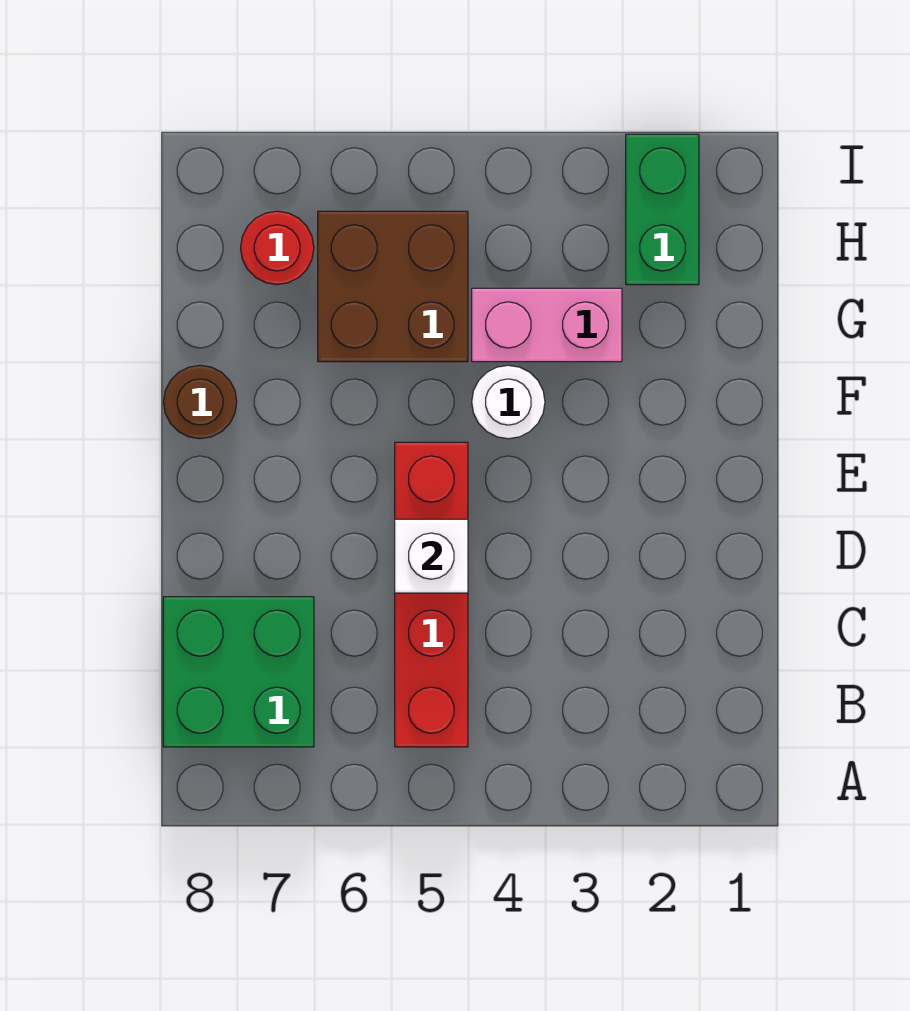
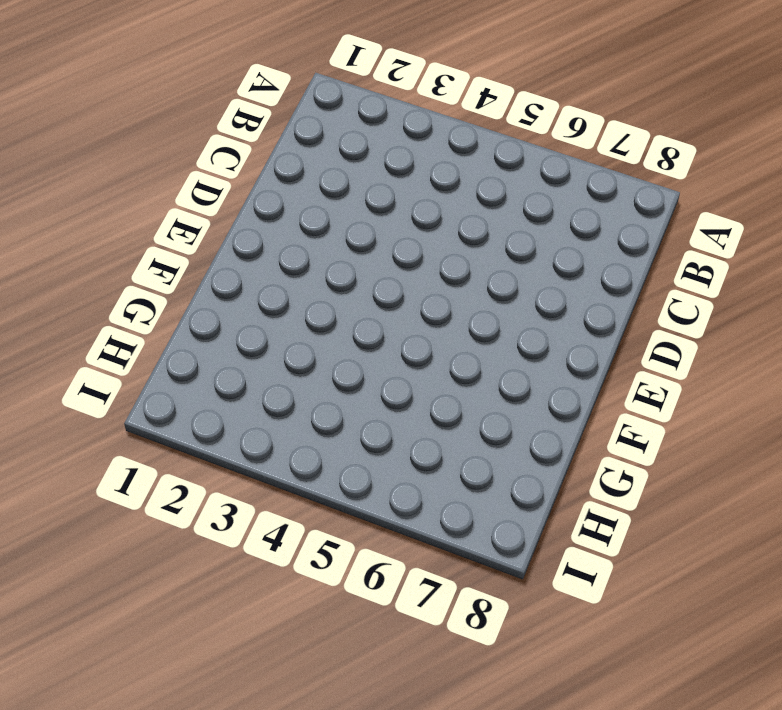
none -> red 1x4 brick [395,442,468,747]
none -> green 2x2 brick [163,597,314,747]

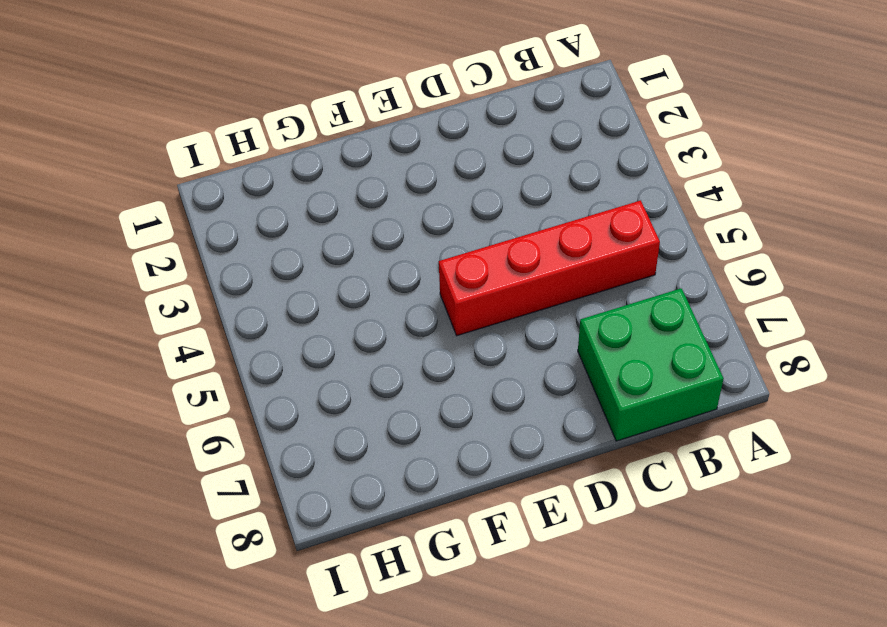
none -> white 1x1 round brick [472,365,545,439]
none -> brown 1x1 round brick [164,365,237,439]

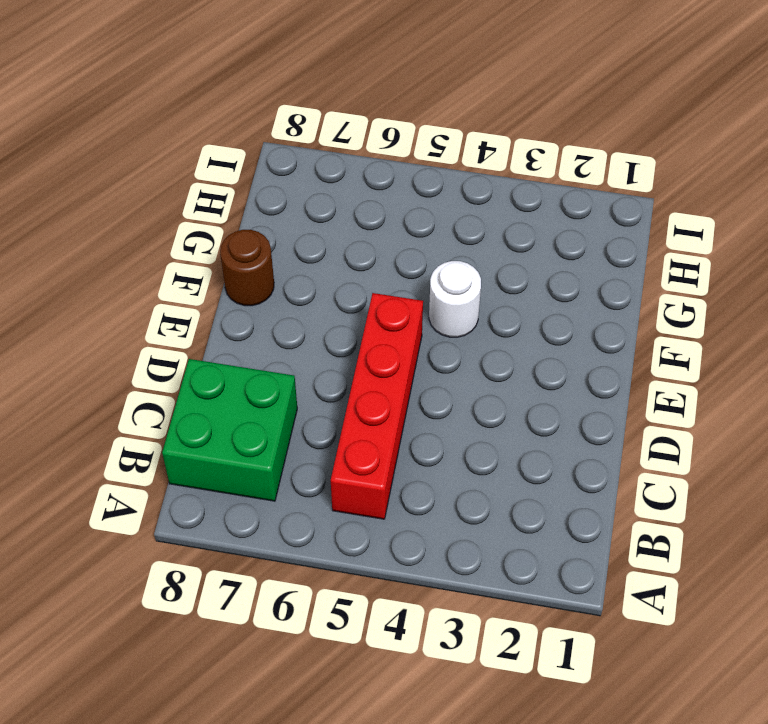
none -> pink 1x2 brick [472,288,622,362]
none -> brown 2x2 brick [318,211,468,362]

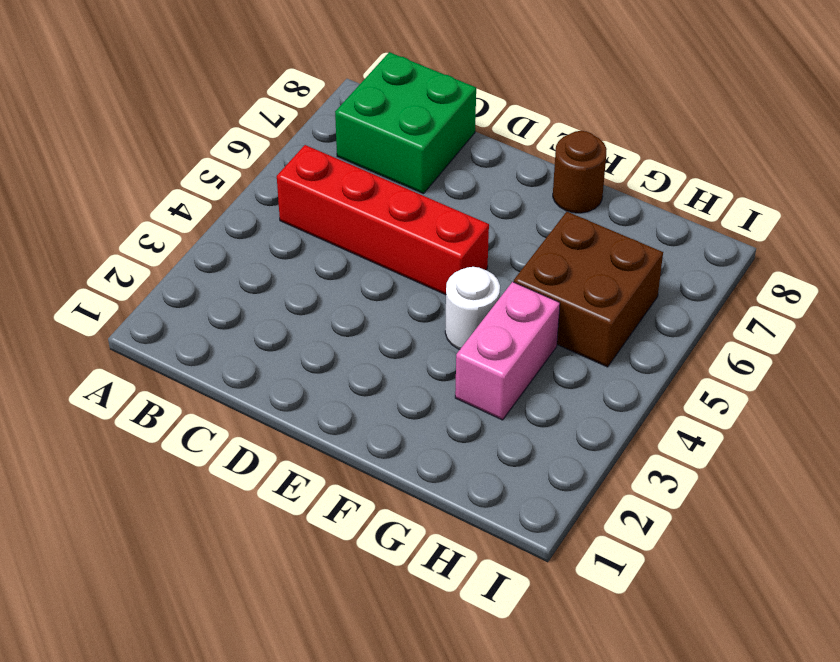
none -> green 1x2 brick [626,134,699,285]
none -> red 1x1 round brick [241,211,314,285]

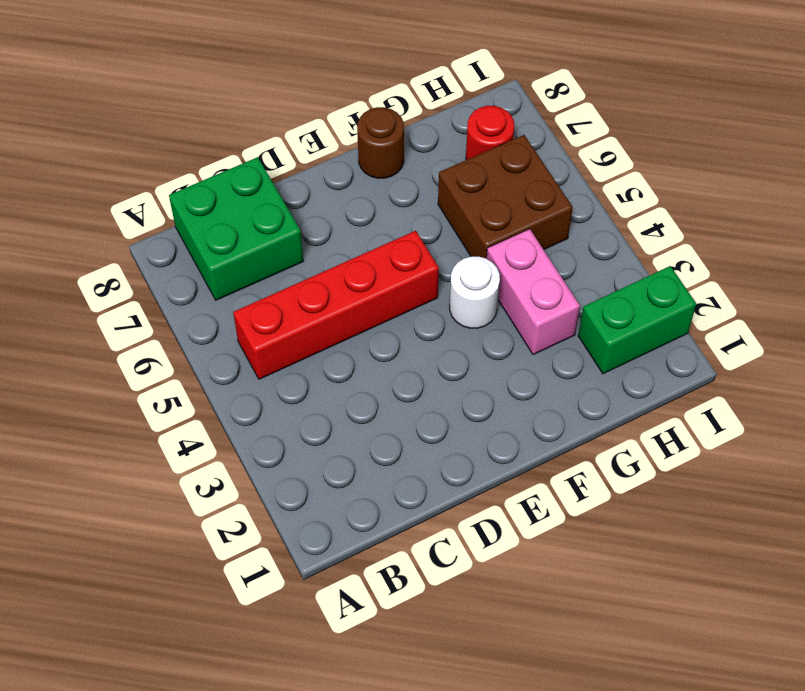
none -> white 1x1 brick [395,519,468,593]

